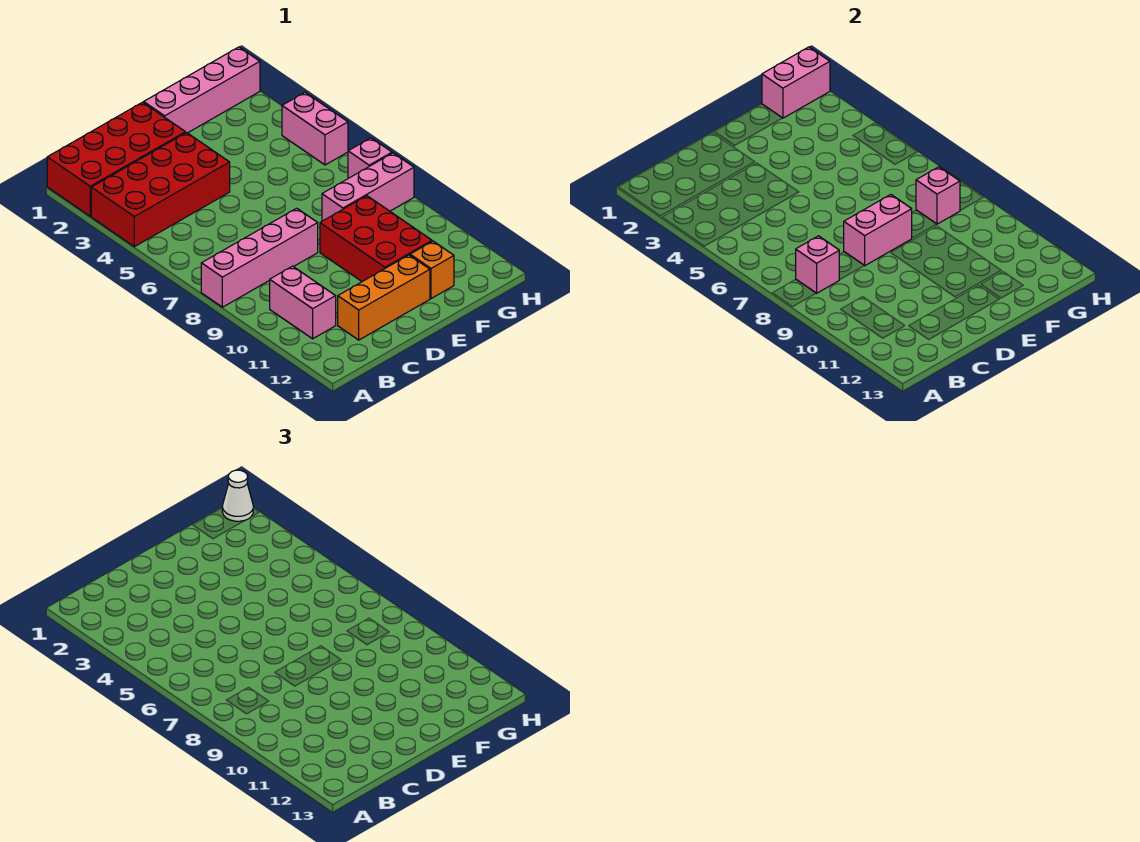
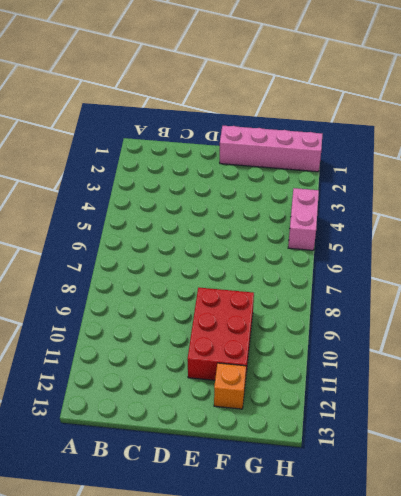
none -> red 2x4 brick [47,102,186,216]
none -> red 2x4 brick [91,133,230,247]
none -> pink 1x4 brick [201,208,318,307]

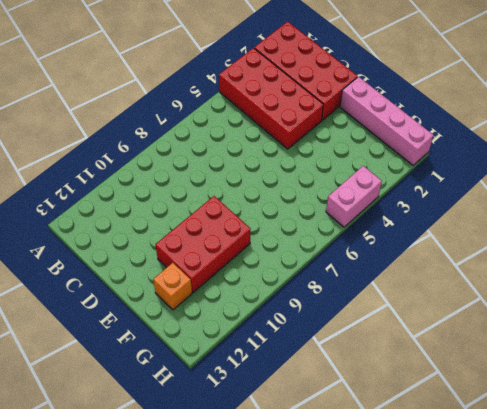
none -> pink 1x4 brick [201,208,318,307]
none -> pink 1x2 brick [270,266,336,339]
none -> orange 1x3 brick [338,255,430,340]

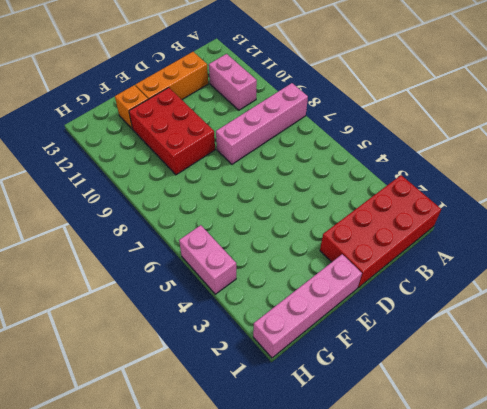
none -> red 2x4 brick [91,133,230,247]
none -> pink 1x3 brick [322,153,414,221]
none -> pink 1x1 brick [348,138,392,178]

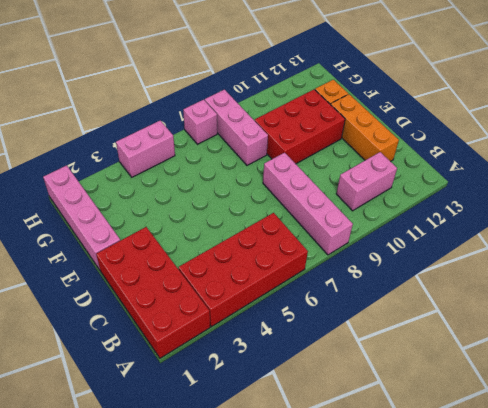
red 2x4 brick [178,213,308,327] -> red 2x4 brick turned to [91,133,230,247]
none -> pink 1x1 brick [796,236,839,293]
none -> pink 1x2 brick [844,195,912,266]
none -> pink 1x2 brick [762,47,830,118]

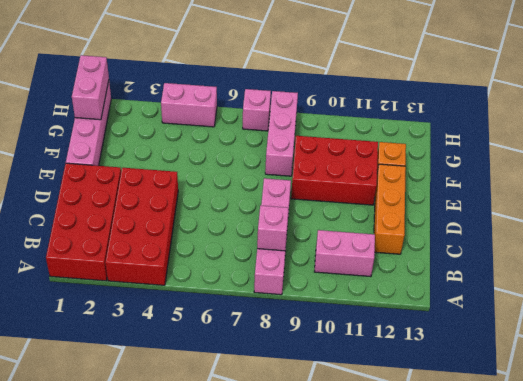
none -> pink 1x2 brick [844,195,912,266]
none -> pink 1x1 brick [916,167,960,224]
none -> white 1x1 cone [222,470,253,521]

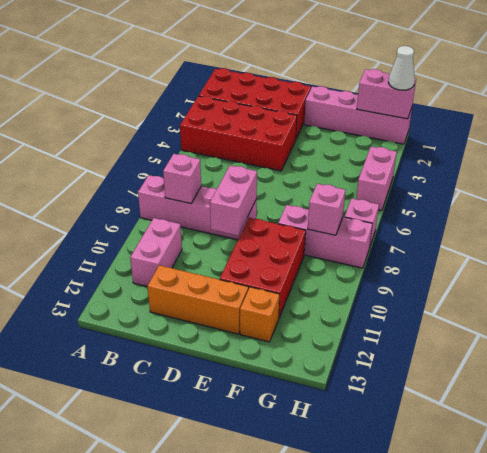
pink 1x2 brick [210,165,257,235] -> pink 1x2 brick turned to [844,195,912,266]

